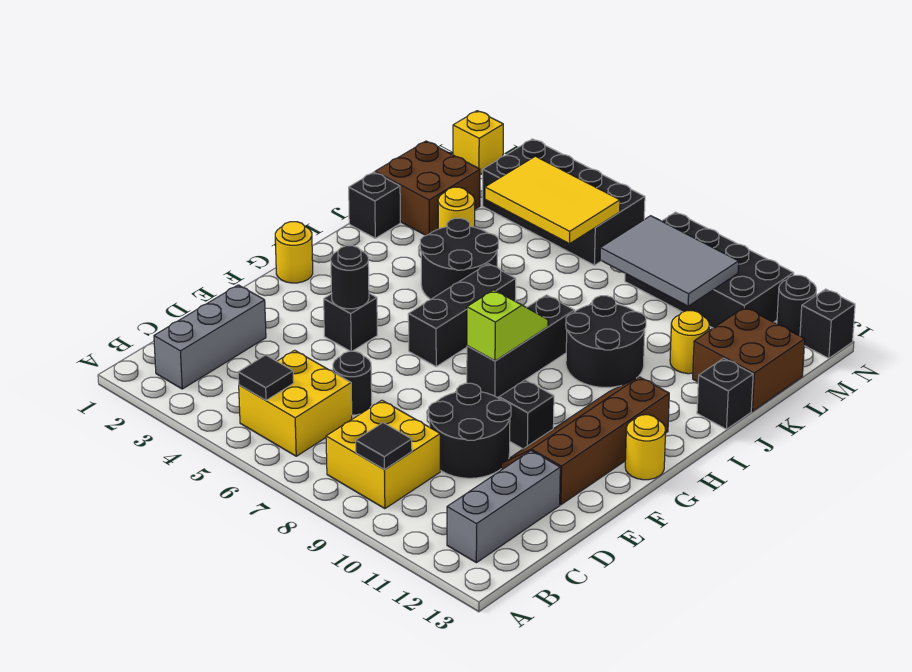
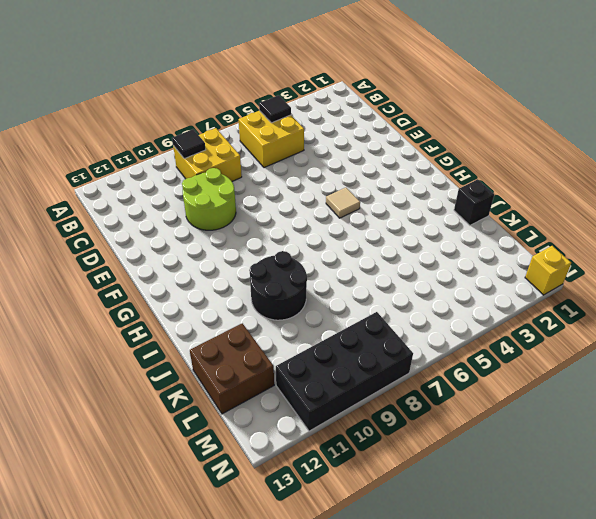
lime 2x2 round brick [182,168,236,230] -> black 2x2 round brick [429,383,511,478]
tan 1x1 tile [326,188,360,218] -> none
none -> grey 1x3 brick [154,285,266,389]
none -> grey 1x3 brick [447,451,560,563]
none -> black 1x1 round brick [333,351,372,415]
none -> brown 2x4 slope [501,377,669,505]

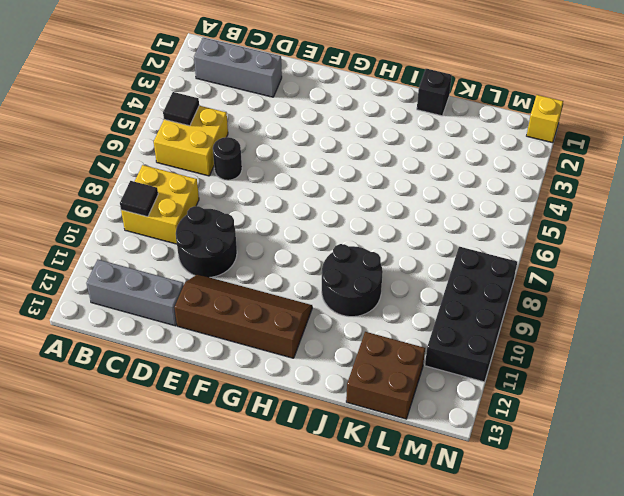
none -> black 1x1 brick [324,293,377,351]
none -> black 1x1 brick [499,380,554,449]
none -> yellow 1x1 round brick [275,222,313,283]
none -> black 1x3 brick [408,264,516,366]

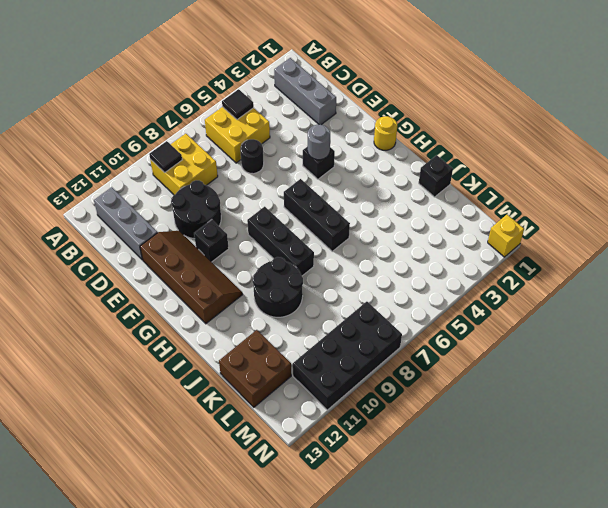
grey 1x1 round brick [308,125,330,160] -> black 1x1 round brick [331,246,369,309]
none -> yellow 1x1 round brick [625,415,666,480]
none -> black 2x2 round brick [420,218,498,299]
none -> black 1x1 brick [697,358,753,429]
none -> brown 2x2 brick [375,141,480,235]

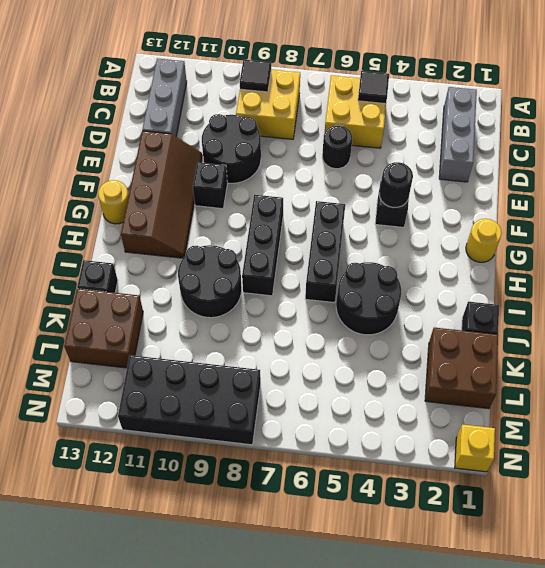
none -> yellow 1x1 round brick [438,187,475,229]
none -> yellow 1x1 round brick [670,311,709,374]
none -> black 2x4 brick [483,139,645,265]
none -> black 1x1 round brick [777,275,816,336]

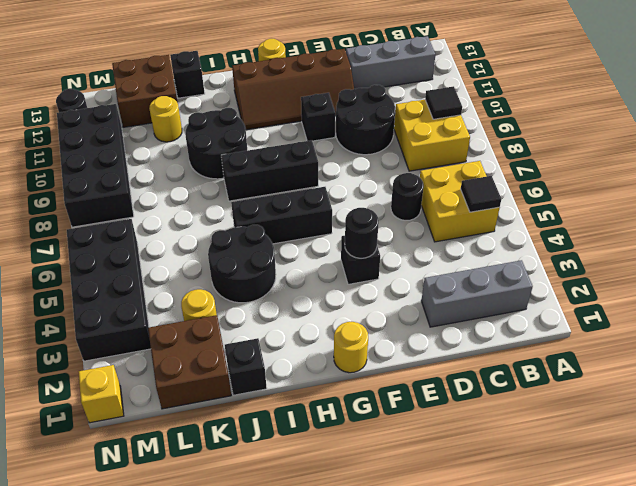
none -> black 1x1 brick [800,289,855,358]
none -> lime 1x2 slope [467,290,548,361]
none -> yellow 2x3 tile [485,156,620,244]
none -> grey 2x3 tile [600,216,739,306]

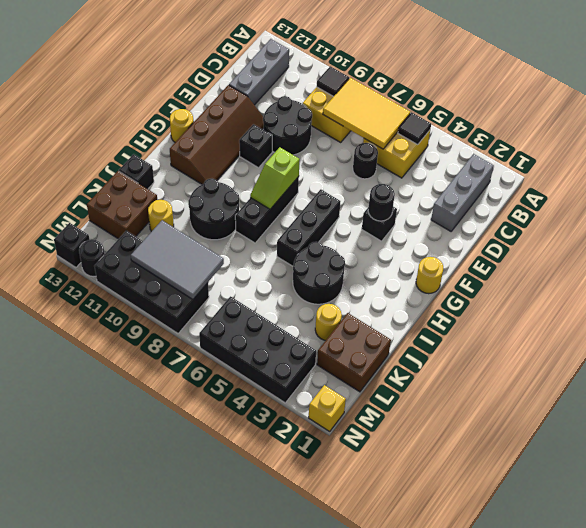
yellow 2x3 tile [323,78,410,149] -> yellow 2x3 tile moved to [485,156,620,244]
none -> black 1x1 brick [349,172,400,238]

